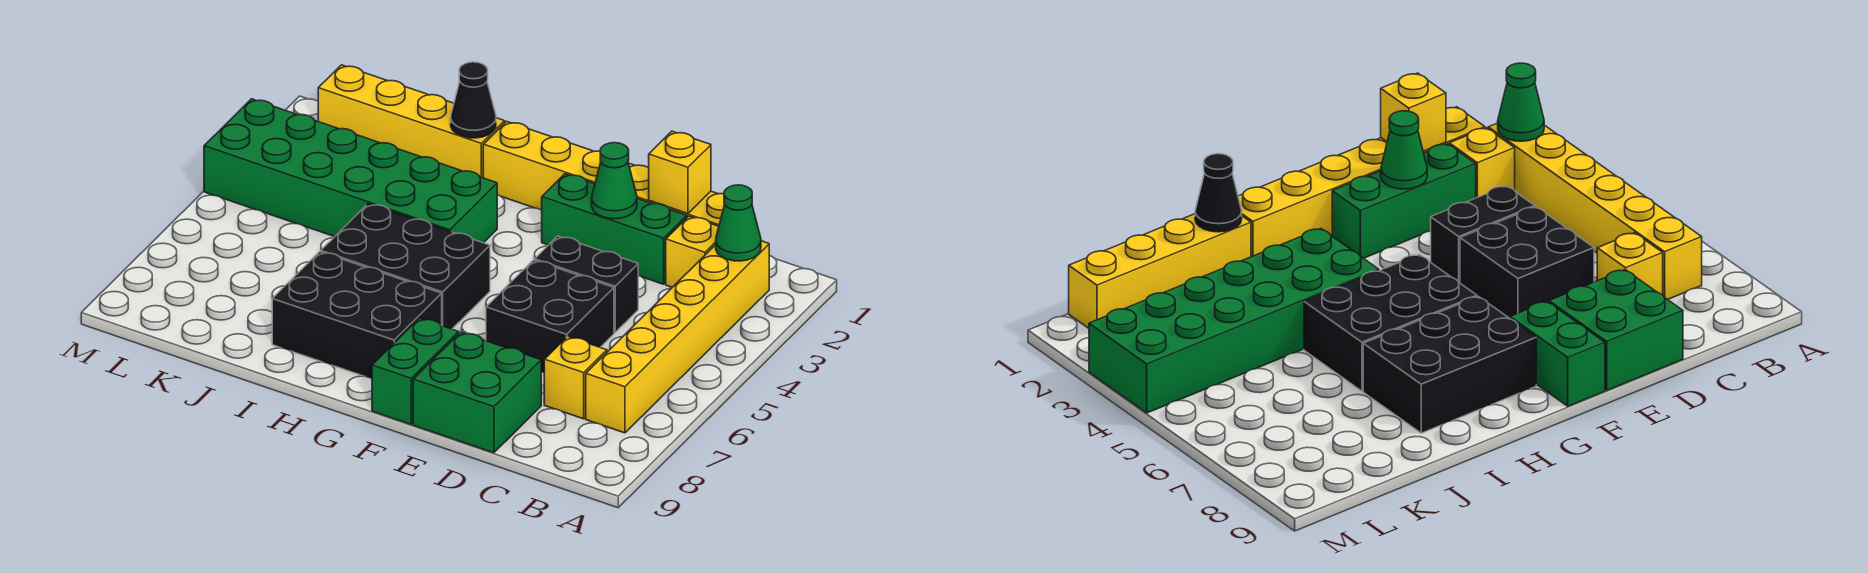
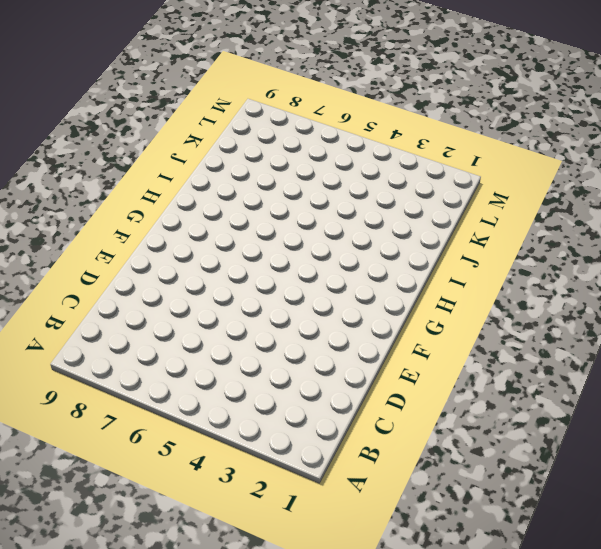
none -> yellow 1x6 brick [586,241,769,433]
none -> yellow 1x6 brick [483,121,725,226]
none -> yellow 1x1 brick [666,216,719,287]

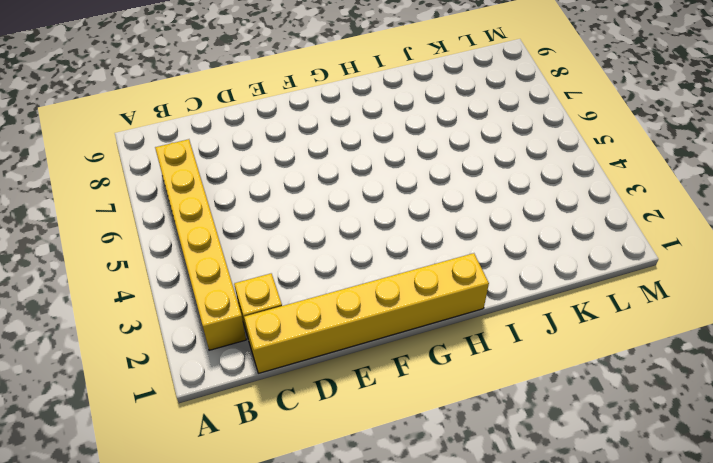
none -> yellow 1x1 brick [544,336,607,419]
none -> green 1x3 brick [542,174,687,284]
none -> black 1x2 brick [535,236,638,332]

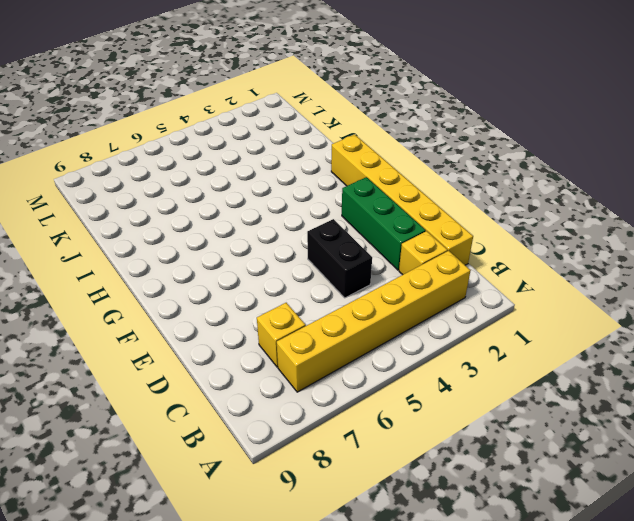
none -> black 2x2 brick [486,260,614,372]
none -> green 2x2 brick [413,332,541,453]
none -> green 1x2 brick [372,318,459,424]

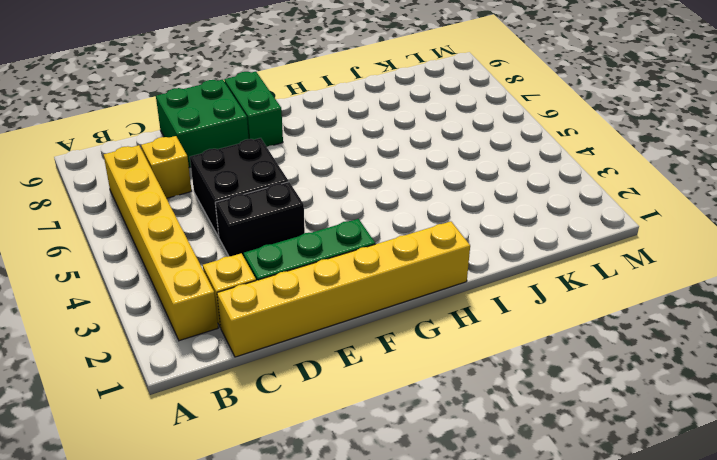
none -> black 2x3 brick [321,204,490,329]
none -> black 2x3 brick [272,252,442,378]
none -> green 2x6 brick [204,99,497,243]

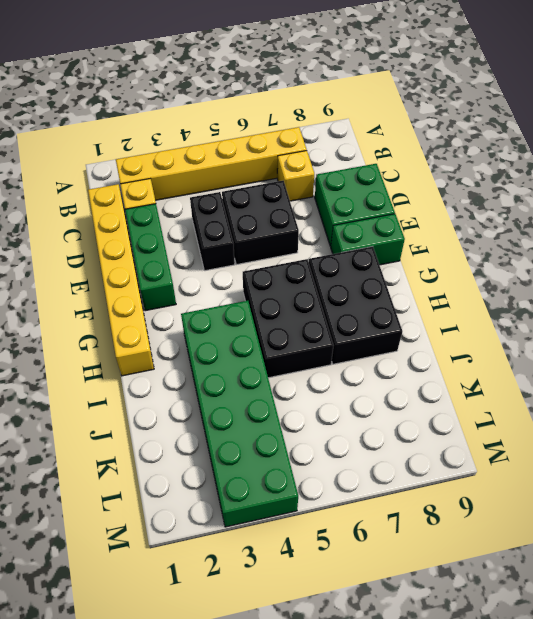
none -> yellow 1x4 brick [318,65,505,178]
none -> green 1x1 cone [716,185,761,261]
none -> yellow 1x1 brick [649,131,711,214]

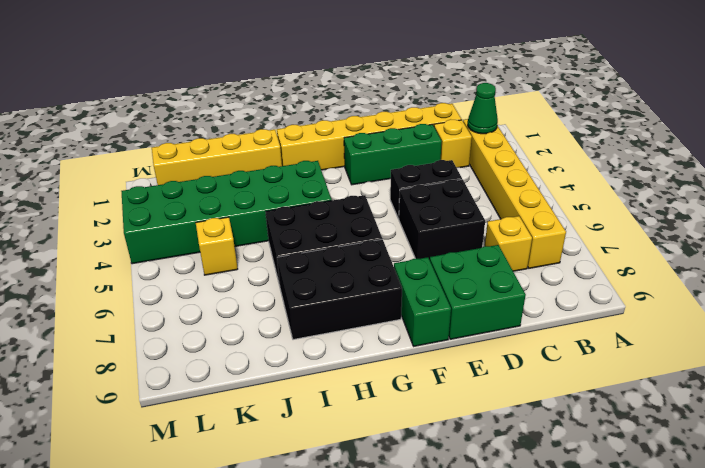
yellow 1x1 brick [196,217,238,275] -> yellow 1x1 brick moved to [649,131,711,214]
none -> green 1x1 cone [592,143,637,219]
none -> black 1x1 cone [451,62,496,138]

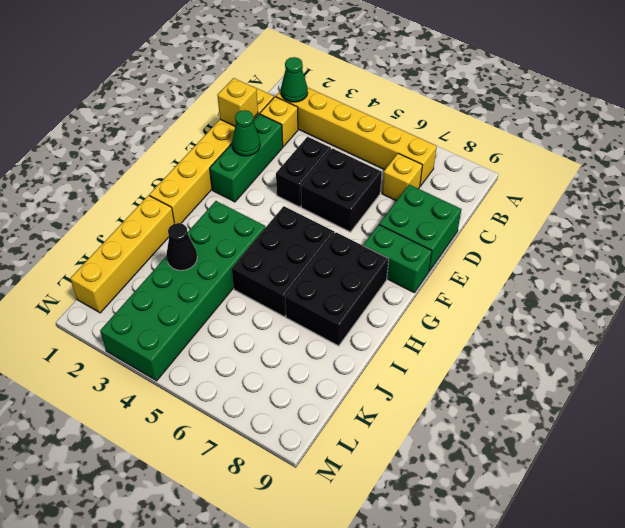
black 1x1 cone [166,223,197,270] -> black 1x1 cone moved to [451,62,496,138]

